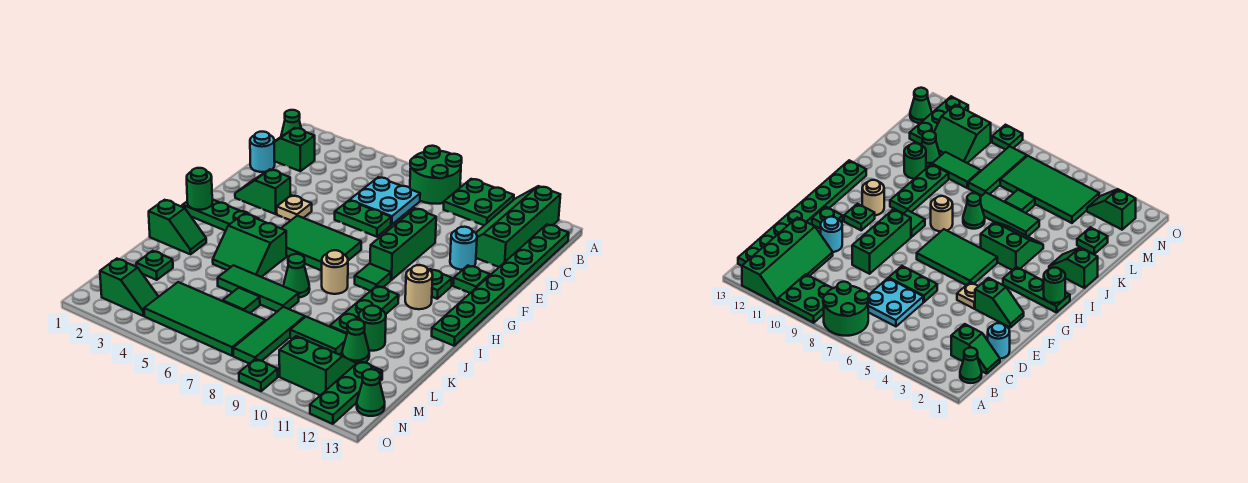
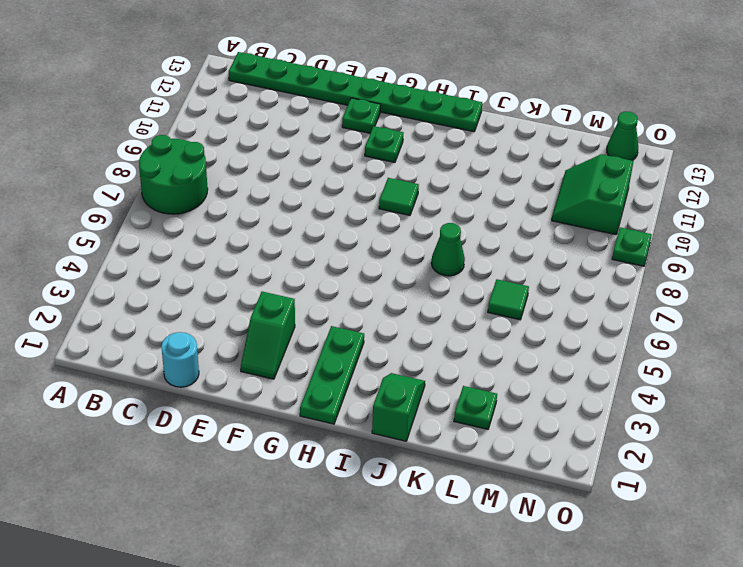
none -> green 2x2 plate [444,179,514,225]
none -> green 2x4 slope [476,186,560,267]
none -> green 1x1 cone [281,110,301,137]
none -> green 1x2 slope [274,128,315,171]

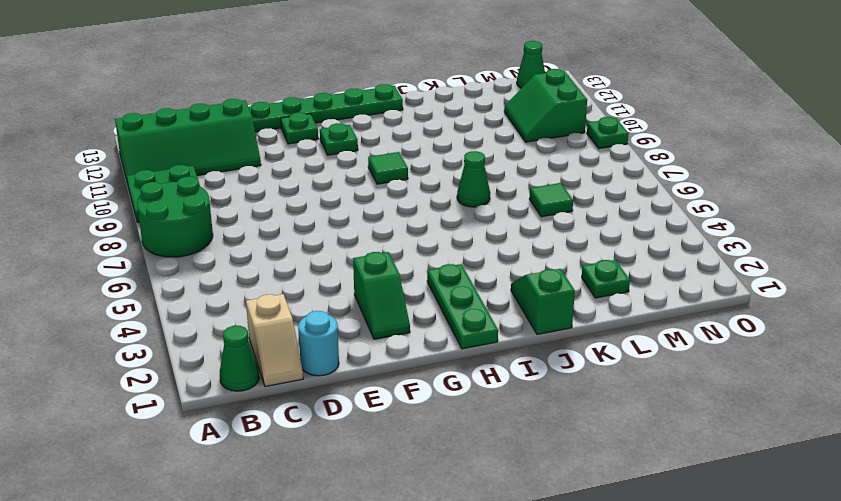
tan 1x2 slope [246,294,303,386] -> green 1x2 slope [274,128,315,171]
none -> cyan 2x2 plate [350,177,420,225]
none -> green 1x2 plate [335,200,391,237]
none -> green 1x3 brick [370,209,436,280]
none -> cyan 1x1 round brick [450,227,477,270]

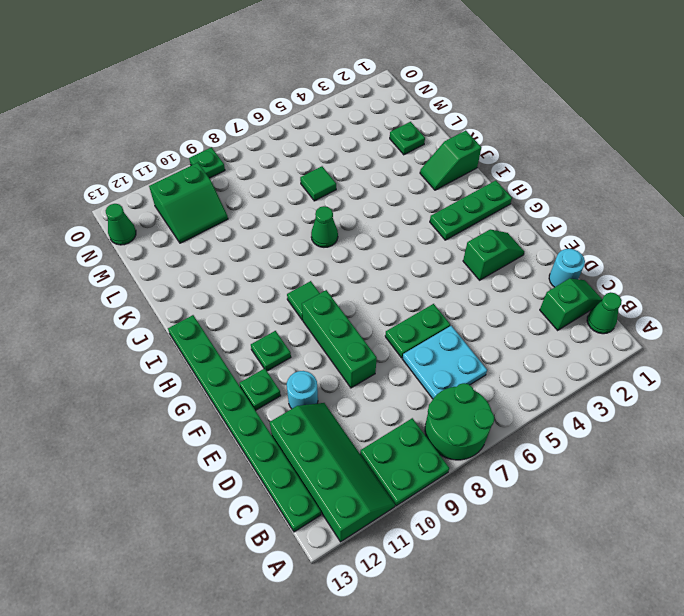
none -> tan 1x1 plate [277,195,312,221]
none -> green 2x3 tile [281,216,361,271]
none -> tan 1x1 round brick [405,265,433,309]
none -> green 2x2 slope [213,214,287,277]

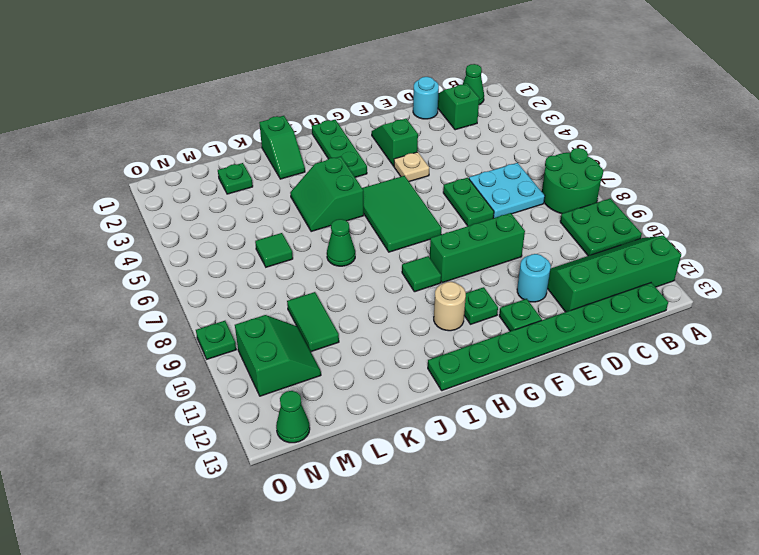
none -> tan 1x1 round brick [322,250,348,294]
none -> green 1x3 plate [330,286,399,334]
none -> green 1x3 tile [218,265,299,311]
none -> green 1x1 round brick [359,306,386,351]

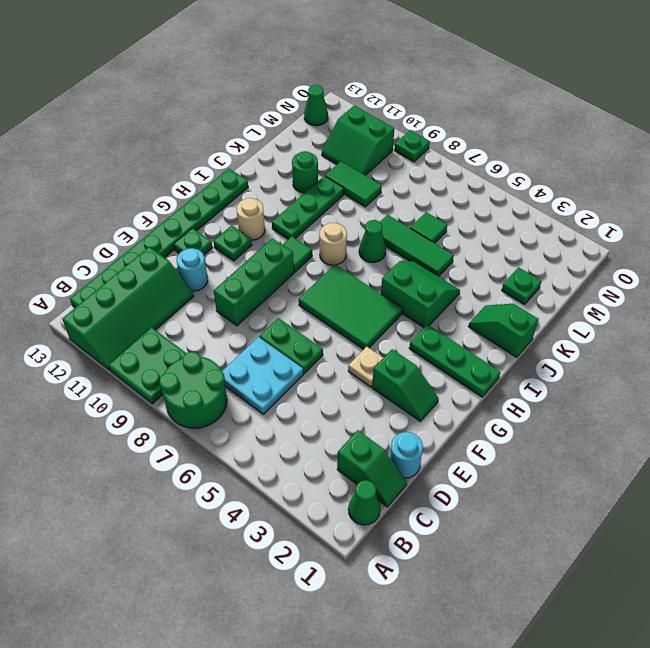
none -> green 1x3 tile [233,307,305,364]
none -> green 1x1 cone [342,319,369,363]
none -> green 2x4 tile [144,282,266,356]
none -> green 1x3 plate [310,361,382,424]

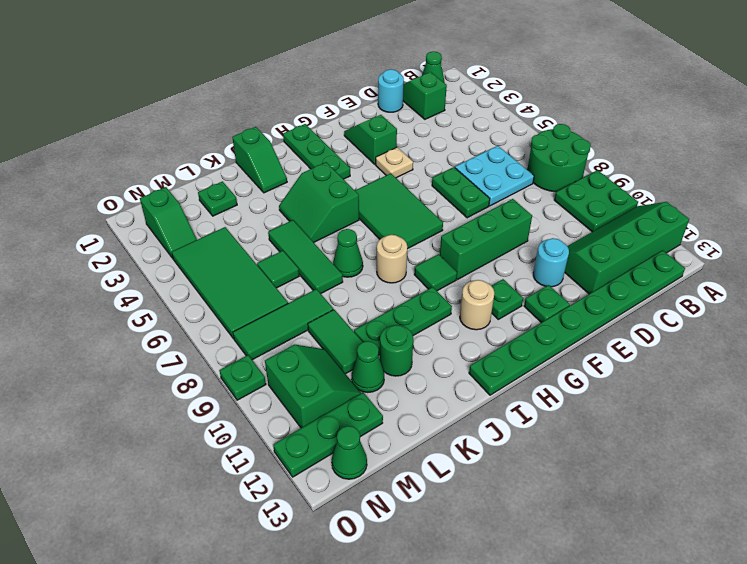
none -> green 1x1 round brick [187,168,212,210]

